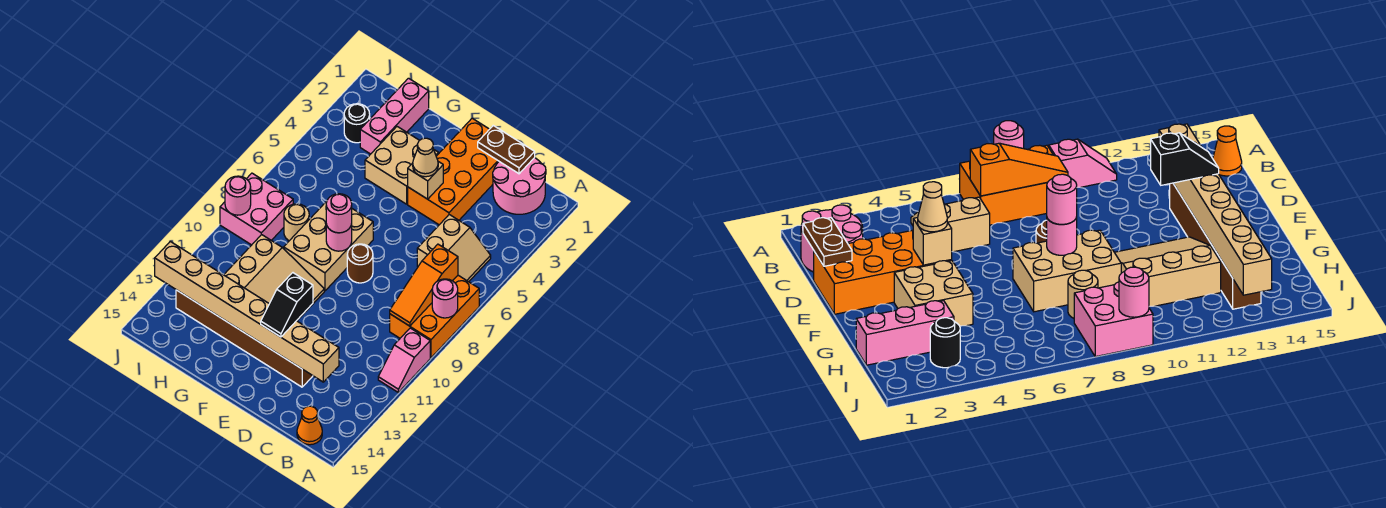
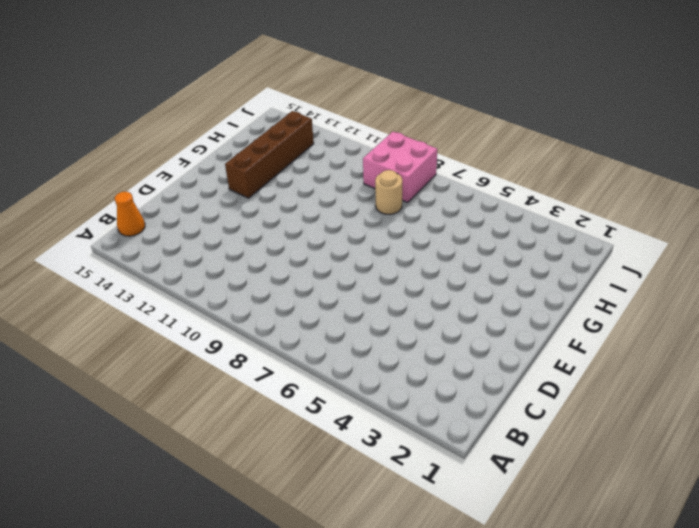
brown 1x4 brick [225,111,314,198] -> brown 1x6 brick [176,290,313,387]
none -> orange 2x3 brick [390,275,479,358]
none -> pink 1x2 slope [378,328,430,392]
none -> pink 2x2 round brick [493,158,546,214]

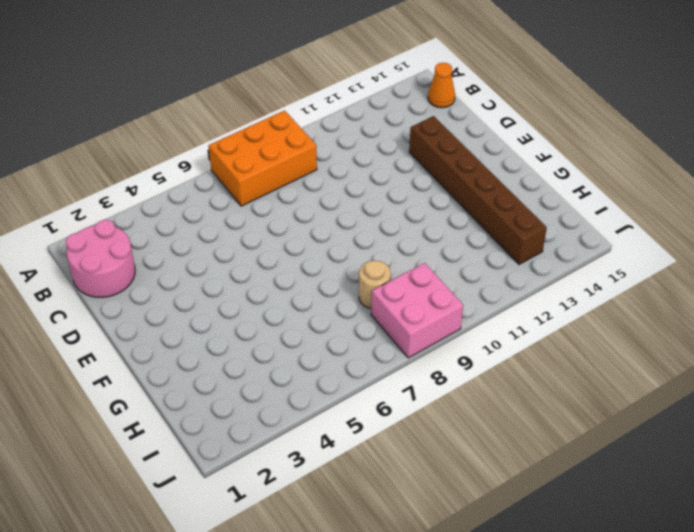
none -> pink 1x2 slope [378,328,430,392]
none -> tan 2x2 slope [417,215,491,282]
none -> orange 2x4 brick [408,118,499,225]

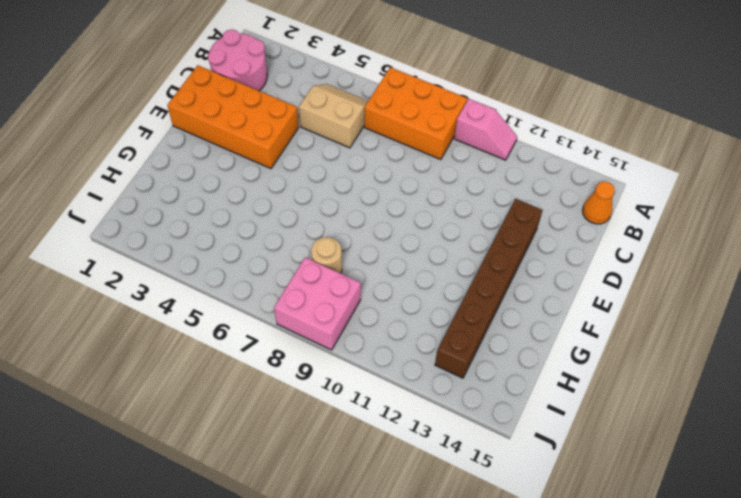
none -> brown 1x1 round brick [347,244,373,283]
none -> tan 2x2 brick [365,127,438,204]
none -> tan 2x3 brick [284,201,373,291]

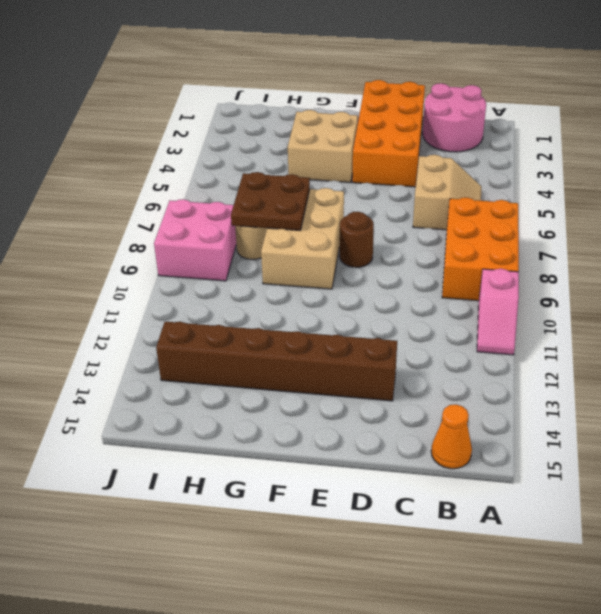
brown 2x2 plate [231,172,310,230] -> none
none -> tan 3x3 slope [224,235,324,321]
none -> pink 1x3 brick [360,78,429,154]
none -> black 1x1 round brick [344,104,370,143]

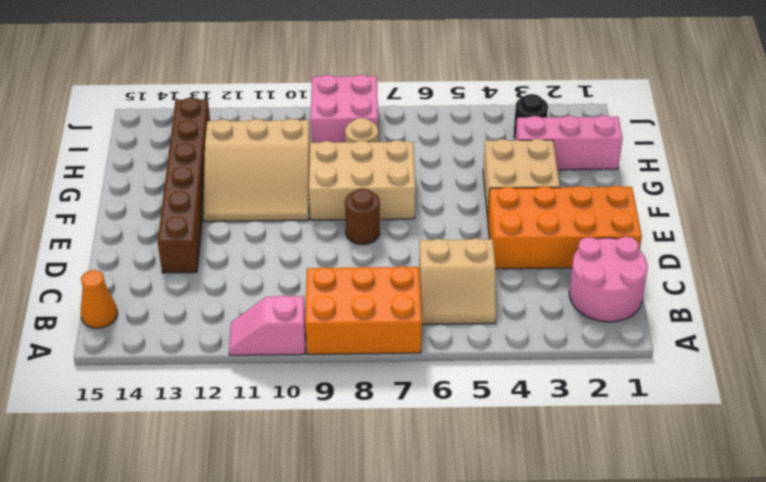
none -> pink 1x1 round brick [432,279,458,318]
none -> orange 1x3 slope [390,244,458,326]
none -> brown 1x2 plate [478,126,535,174]

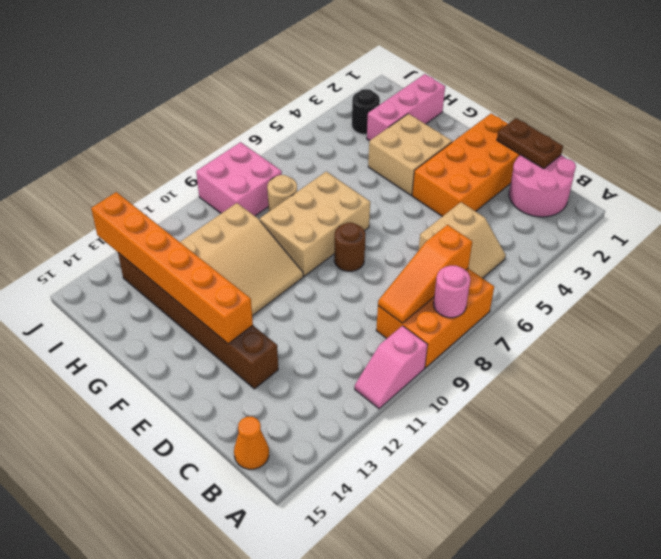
orange 1x6 brick [91,192,253,344] -> tan 1x8 brick [155,242,339,382]
none -> tan 1x1 brick [408,162,443,199]
none -> pink 1x1 round brick [326,224,352,251]
none -> pink 1x1 round brick [225,176,251,215]

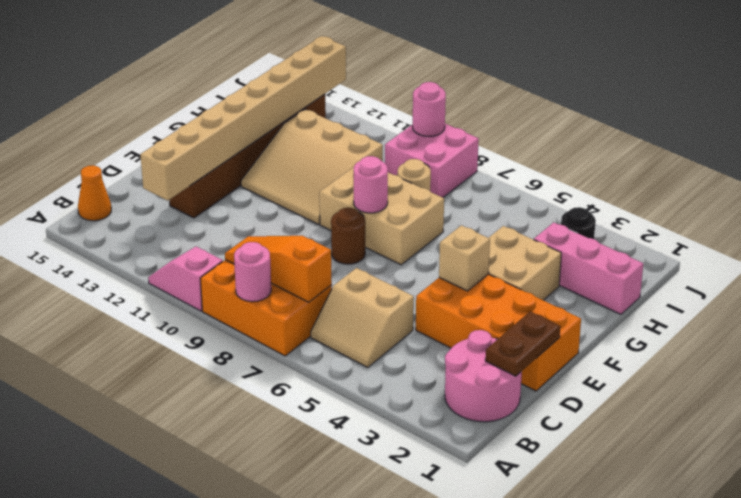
none -> tan 1x1 cone [413,138,438,177]
none -> black 1x2 slope [261,273,313,337]
none -> pink 1x1 round brick [326,194,352,233]

